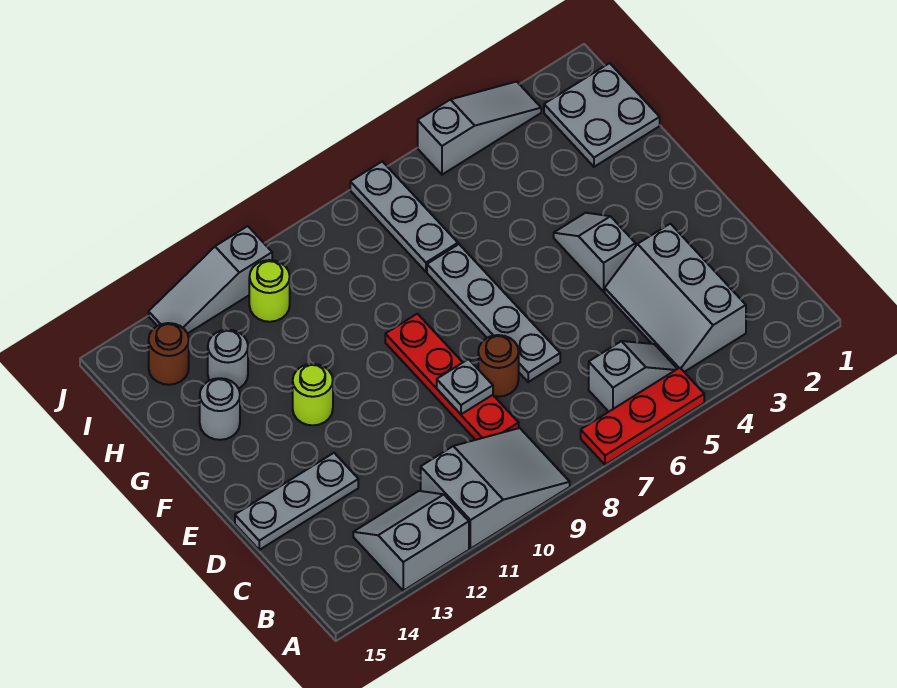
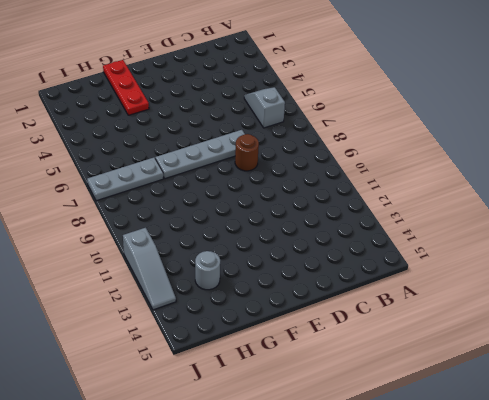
red 1x3 plate [103,60,149,115] -> red 1x3 plate moved to [581,368,704,465]
none -> grey 2x3 slope [421,428,570,549]
none -> grey 2x2 slope [353,491,469,591]
none -> grey 2x3 slope [605,224,746,372]

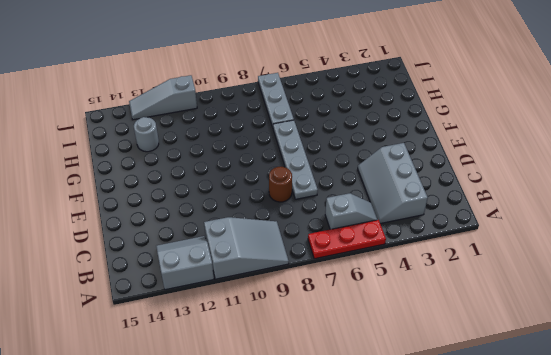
none -> red 1x4 plate [385,314,519,440]
none -> grey 1x3 plate [235,453,358,550]
none -> grey 1x2 slope [554,213,636,291]

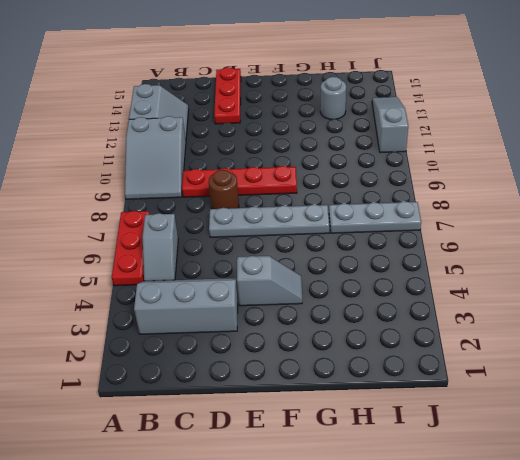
red 1x3 plate [214,67,241,124] -> grey 1x3 plate [235,453,358,550]
none -> lime 1x1 round brick [293,364,333,425]
none -> grey 1x1 round brick [200,378,240,440]
none -> grey 2x2 plate [544,63,660,167]

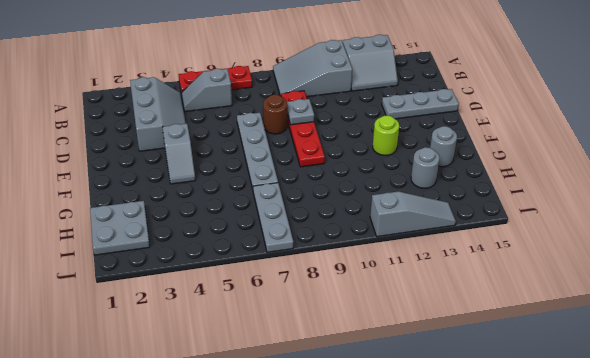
none -> lime 1x1 round brick [249,260,290,322]
none -> brown 1x1 round brick [149,323,189,385]
none -> grey 1x3 slope [418,82,541,175]

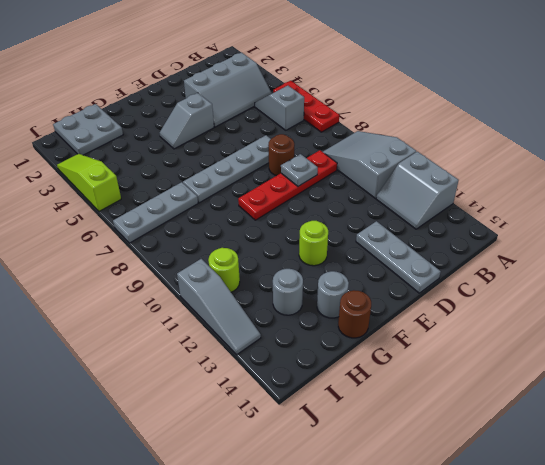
brown 1x1 round brick [338,290,371,338] -> brown 1x1 round brick moved to [149,323,189,385]
lime 1x3 slope [57,154,121,211] -> grey 1x3 slope [418,82,541,175]

